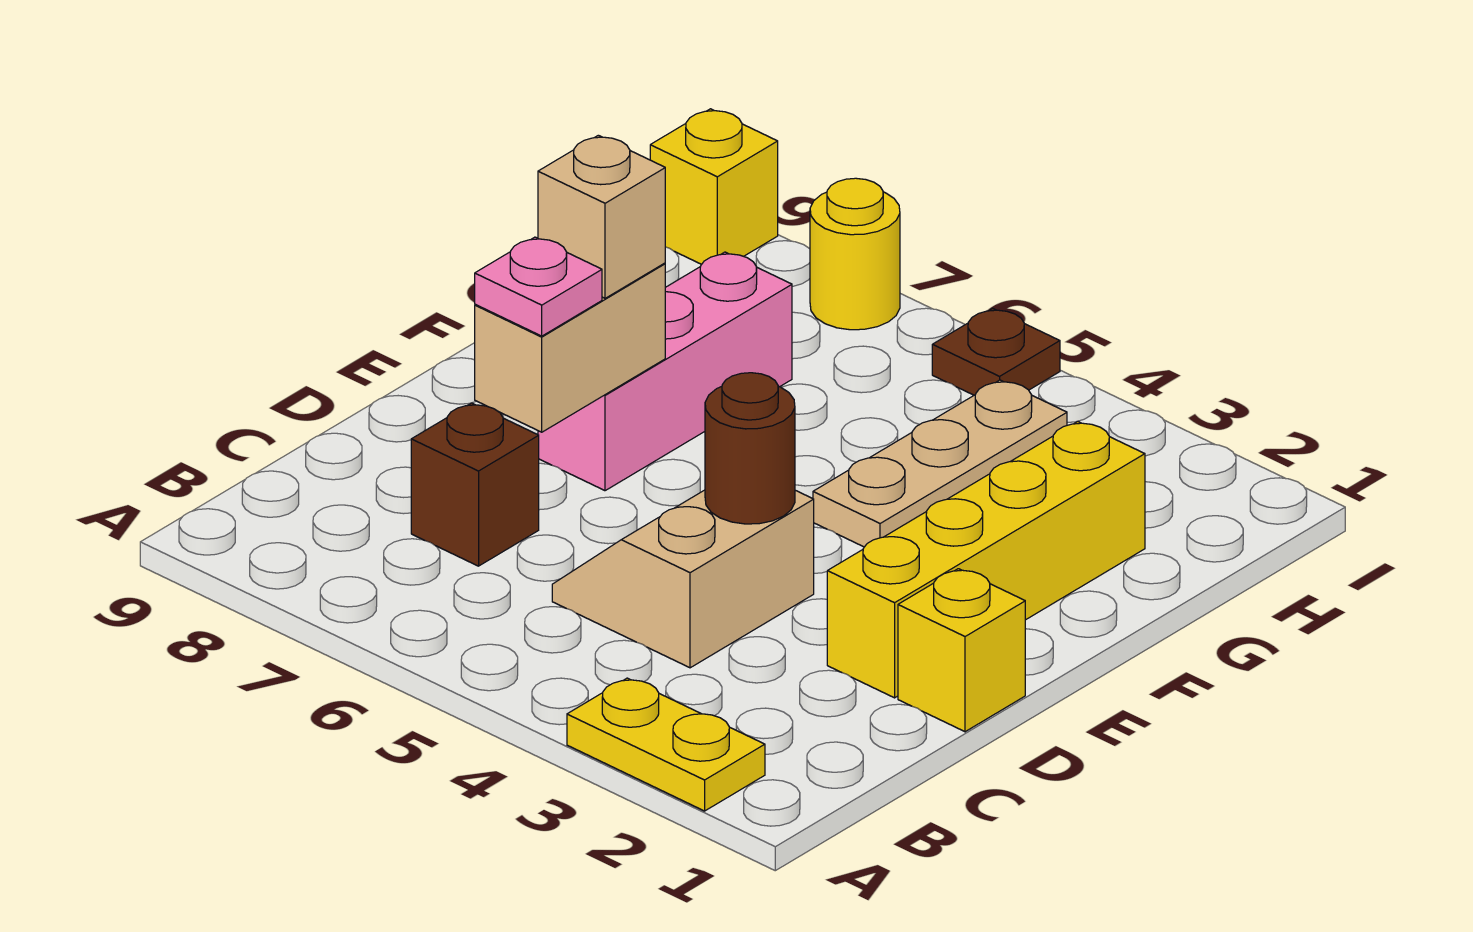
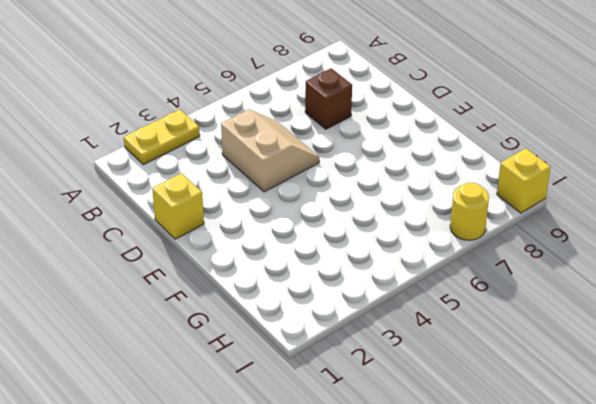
none -> yellow 1x4 brick [827,421,1145,698]
none -> pink 1x3 brick [538,252,792,491]
none -> tan 1x3 plate [813,380,1067,547]

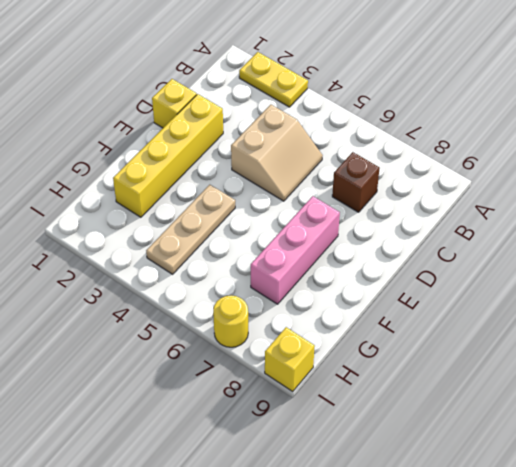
none -> brown 1x1 plate [932,308,1060,395]
none -> brown 1x1 round brick [705,373,795,524]
none -> tan 1x2 brick [475,263,665,432]

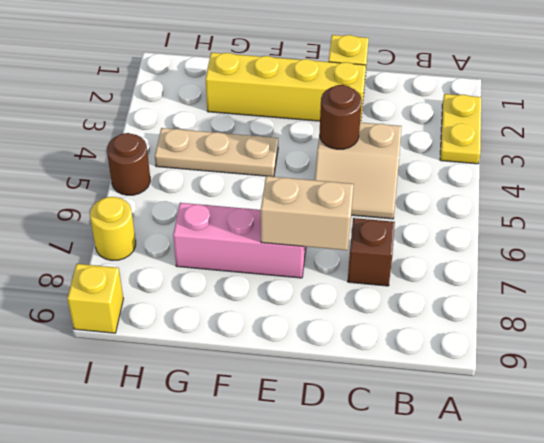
brown 1x1 round brick [107,133,150,195] -> brown 1x1 plate [932,308,1060,395]
none -> pink 1x1 plate [475,237,602,336]
none -> tan 1x1 brick [538,135,665,298]

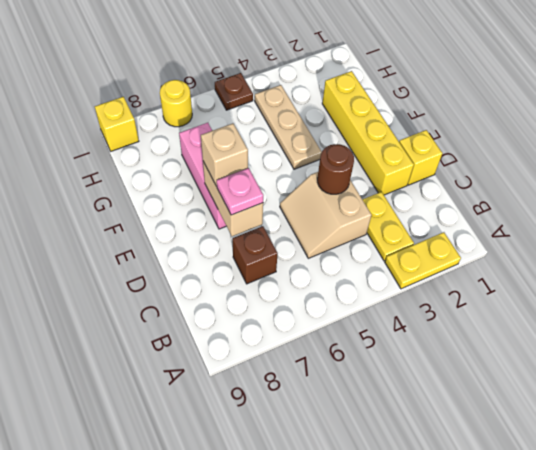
yellow 1x2 plate [362,192,414,261] -> none

